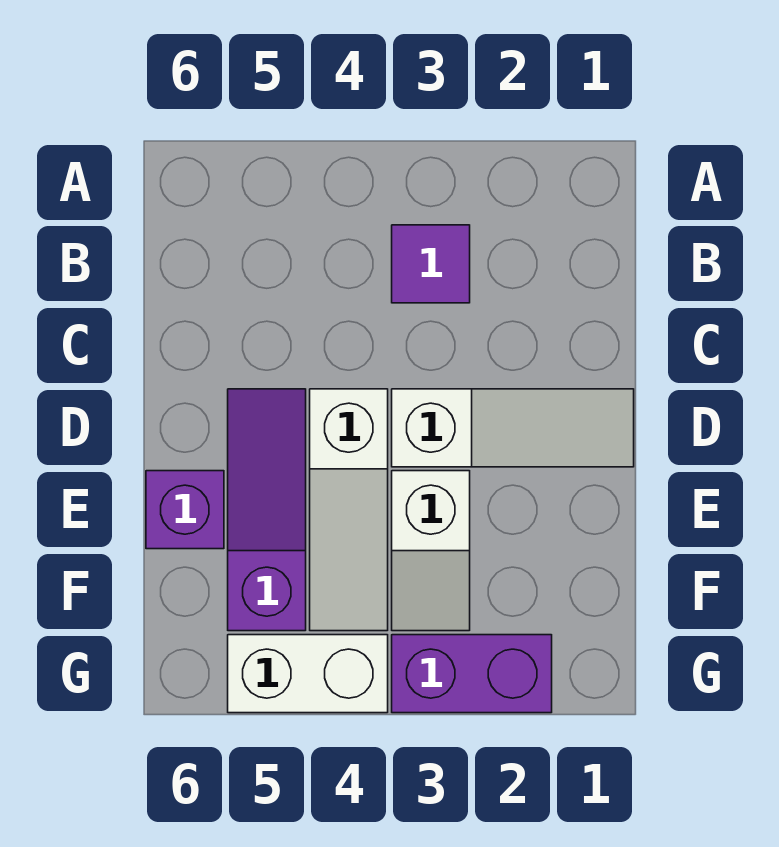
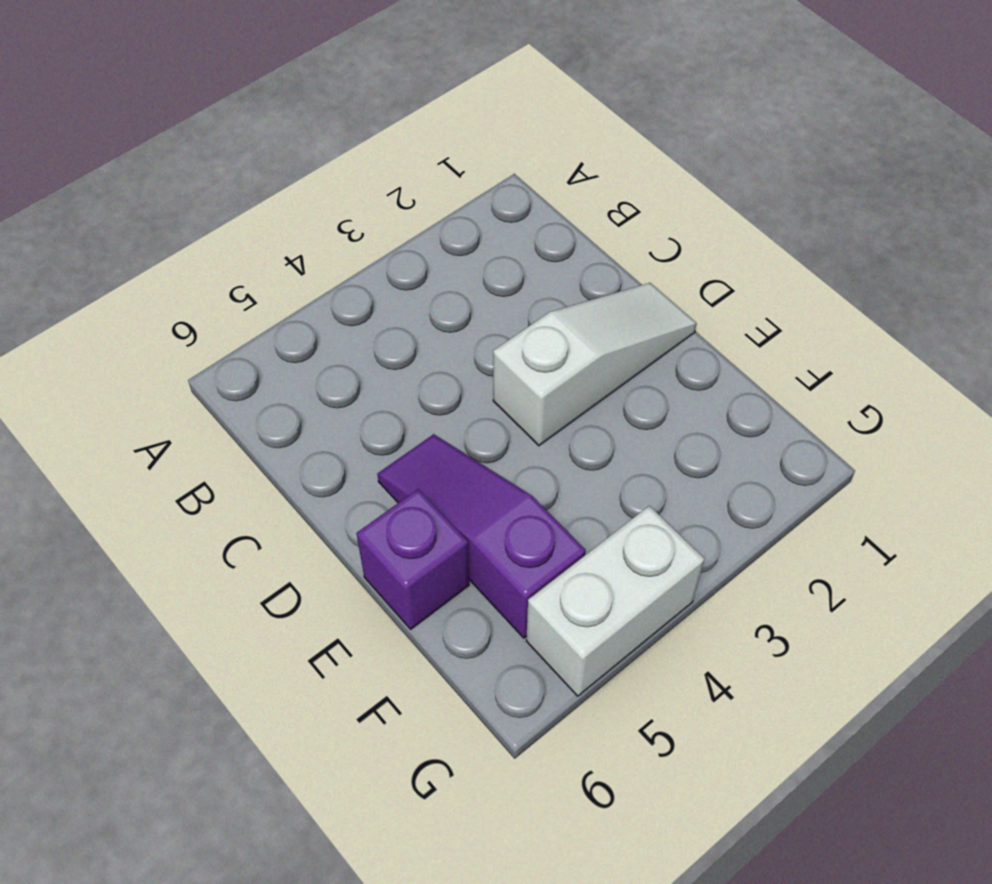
none -> purple 1x1 tile [392,225,470,303]
none -> white 1x3 slope [310,389,388,631]

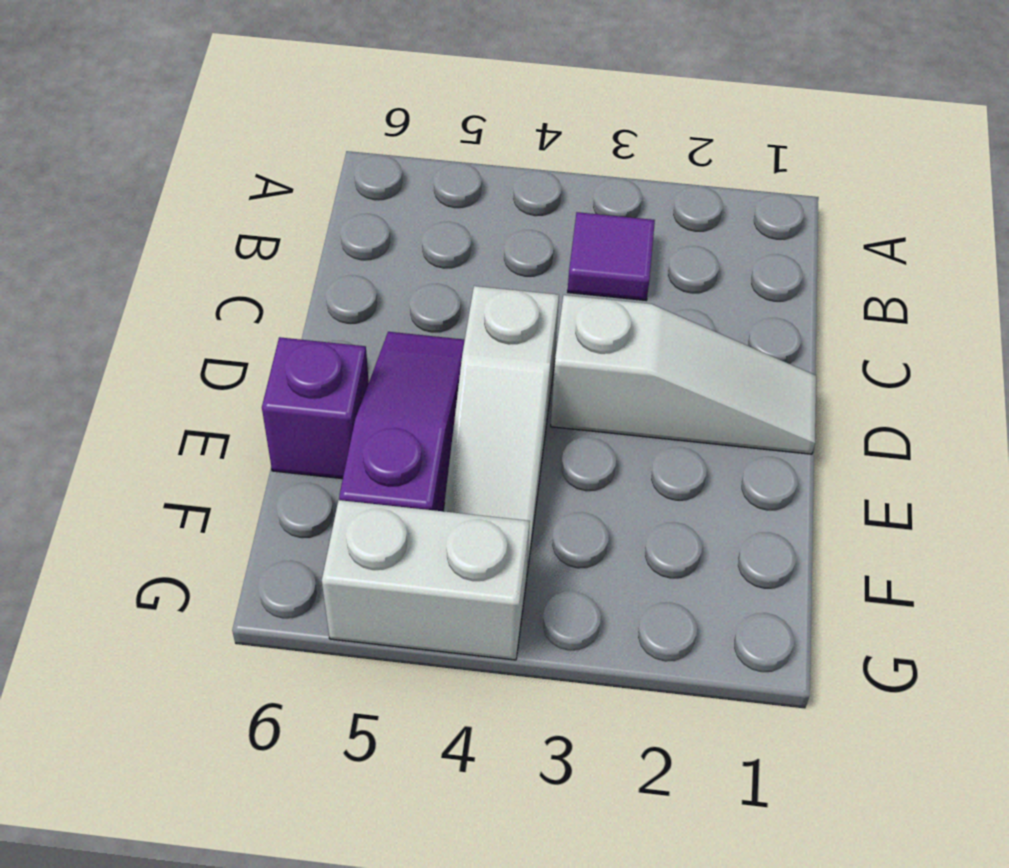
none -> white 1x2 slope [392,471,470,631]
none -> purple 1x2 brick [392,635,552,713]

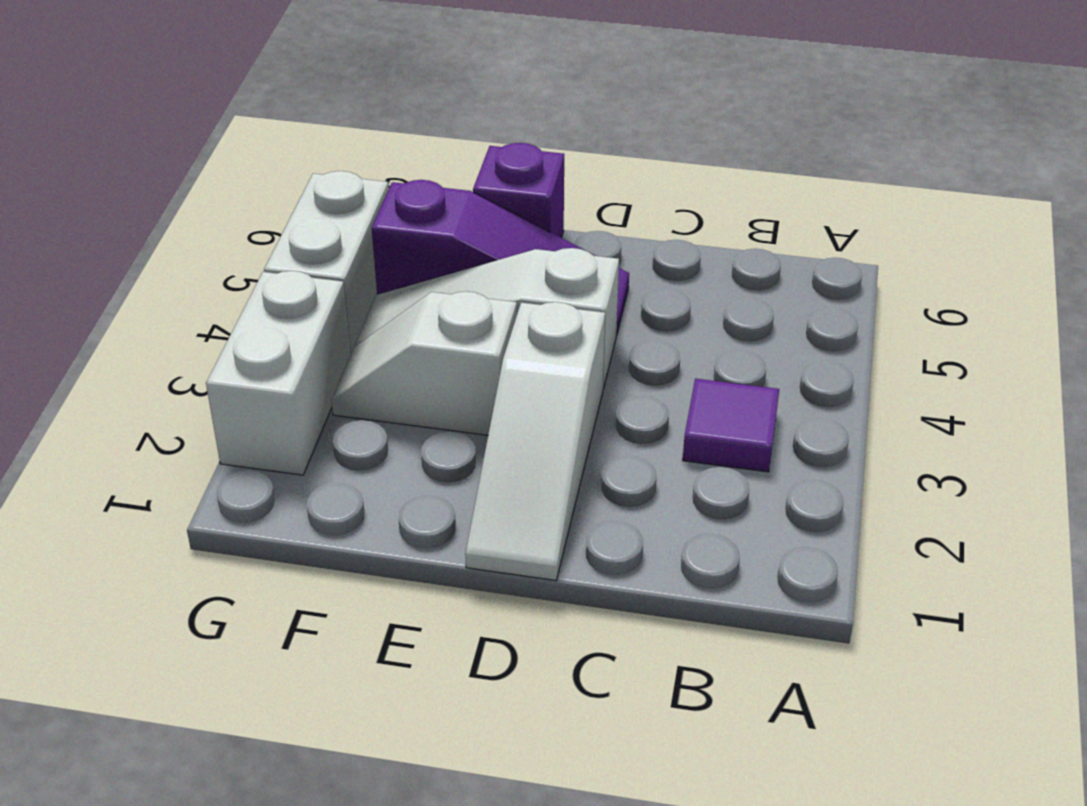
white 1x2 brick [206,271,351,475] -> purple 1x2 brick [392,635,552,713]

